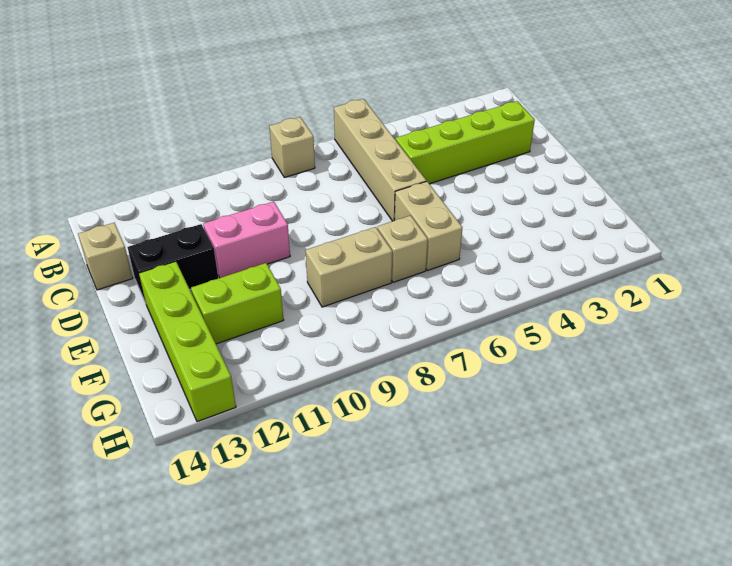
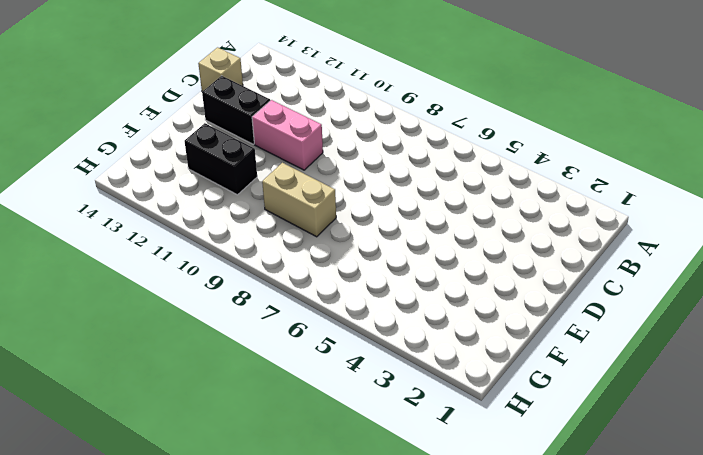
black 1x2 brick [185,123,257,195] -> lime 1x2 brick [191,263,284,344]
none -> tan 1x4 brick [334,99,426,221]
none -> tan 1x1 brick [269,117,315,177]

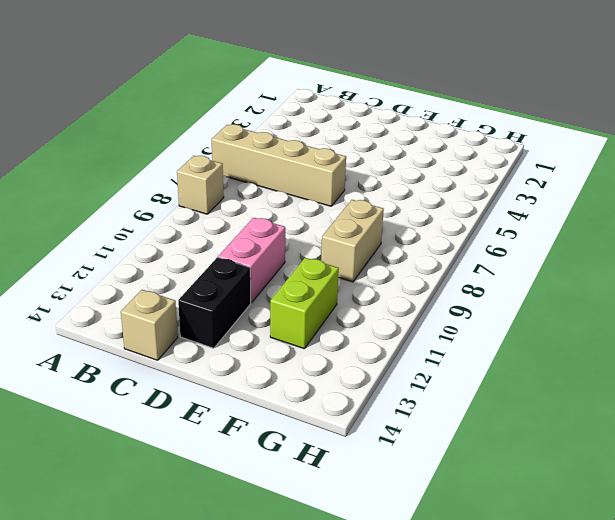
none -> lime 1x4 brick [396,101,535,184]
none -> tan 1x2 brick [394,181,462,271]

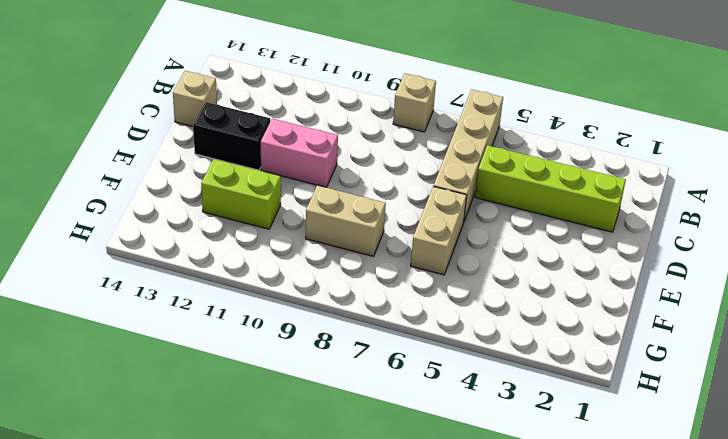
none -> lime 1x4 brick [139,261,236,422]
none -> tan 1x1 brick [378,216,428,282]

